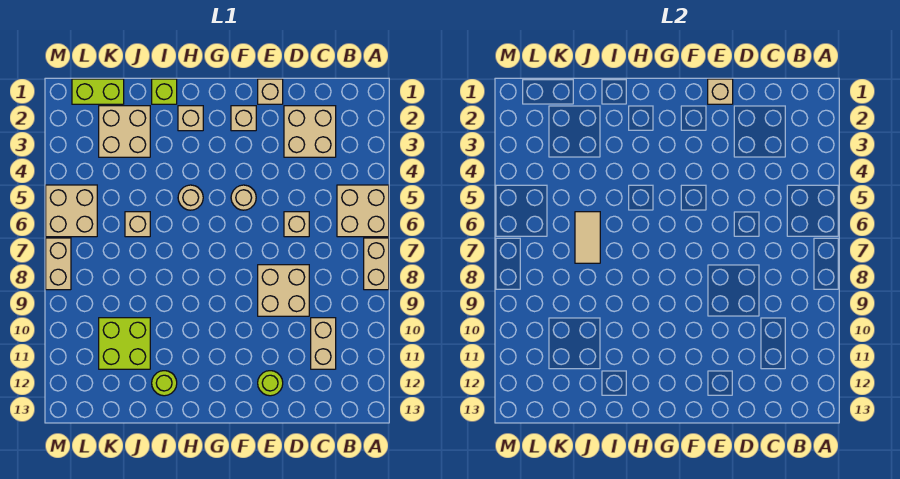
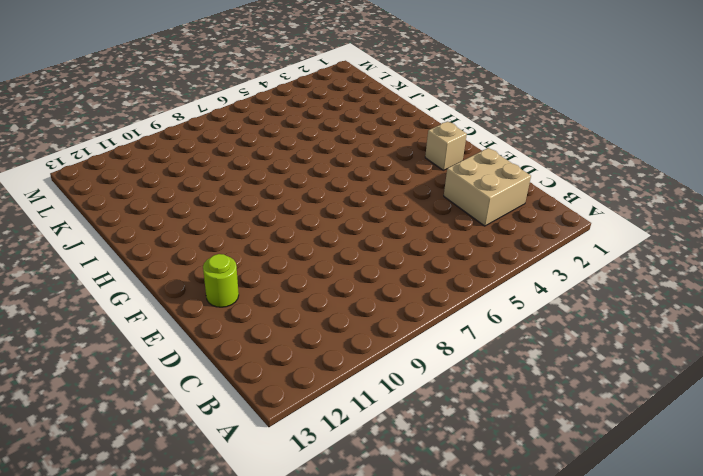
none -> tan 2x2 brick [337,185,389,237]
none -> tan 1x2 brick [364,238,389,290]
none -> tan 1x2 brick [311,318,336,369]

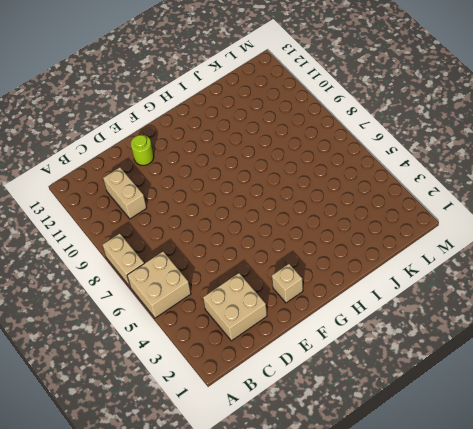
none -> tan 1x1 brick [284,212,309,237]
none -> tan 2x2 brick [258,265,309,316]
none -> tan 1x1 brick [258,79,283,104]

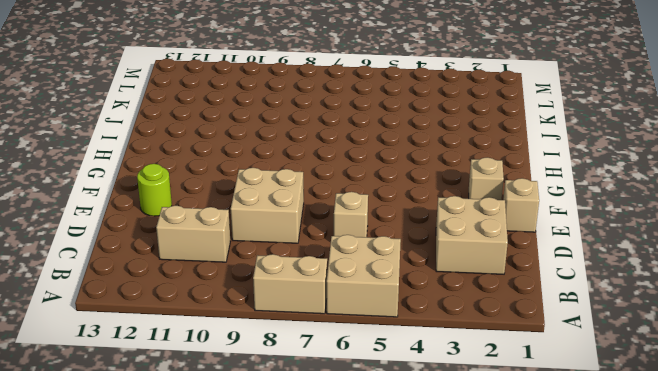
none -> tan 1x1 round brick [231,185,256,210]
none -> tan 1x1 brick [178,106,203,131]
none -> tan 1x1 round brick [178,185,203,210]

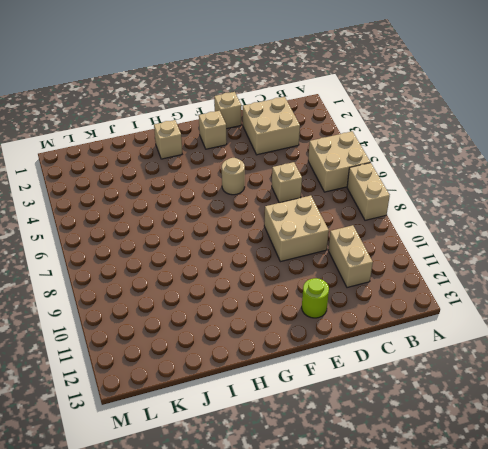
none -> tan 1x1 round brick [178,185,203,210]
none -> lime 1x1 brick [152,79,177,104]
none -> lime 1x1 round brick [152,371,177,396]

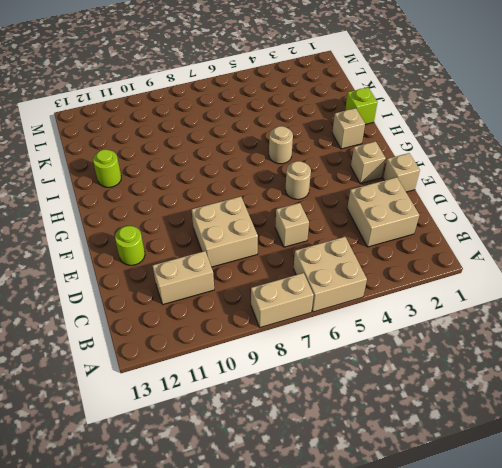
none -> tan 2x2 brick [99,106,150,157]
none -> tan 1x1 brick [125,212,150,237]
none -> lime 2x2 brick [99,318,150,369]

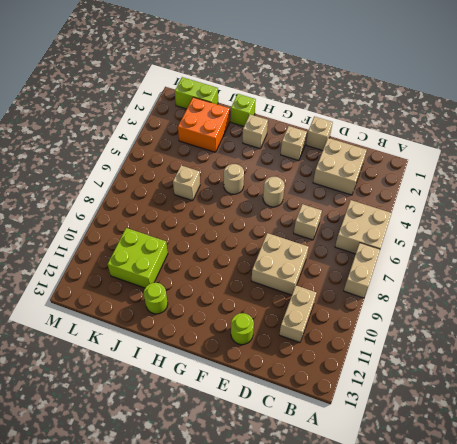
orange 2x2 brick [178,97,230,152] -> tan 2x2 brick [99,106,150,157]
none -> tan 2x2 brick [46,185,97,237]
none -> tan 1x2 brick [46,238,71,290]
none -> tan 1x1 brick [708,79,733,104]

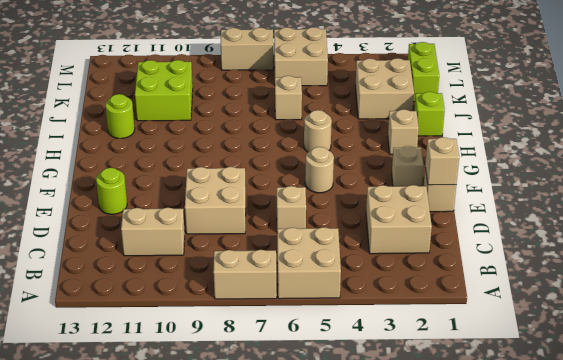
none -> tan 1x2 tile [575,212,600,263]

